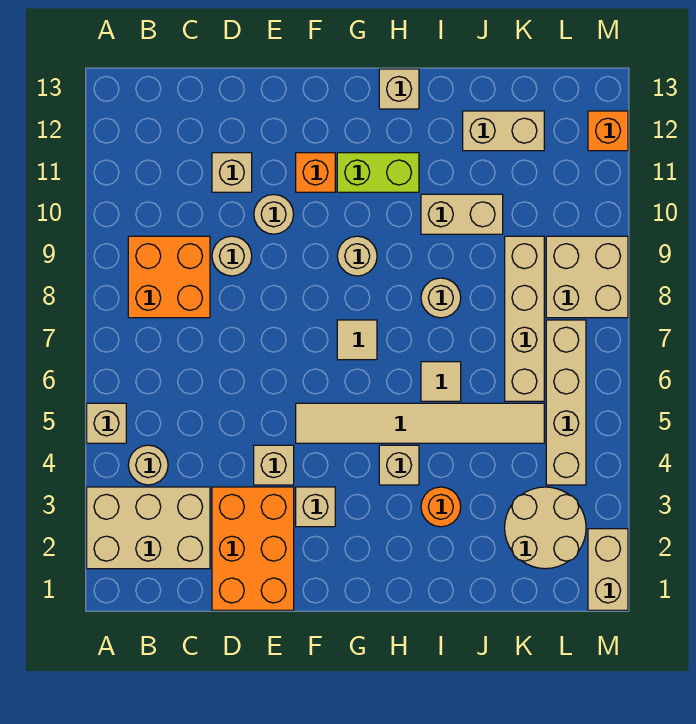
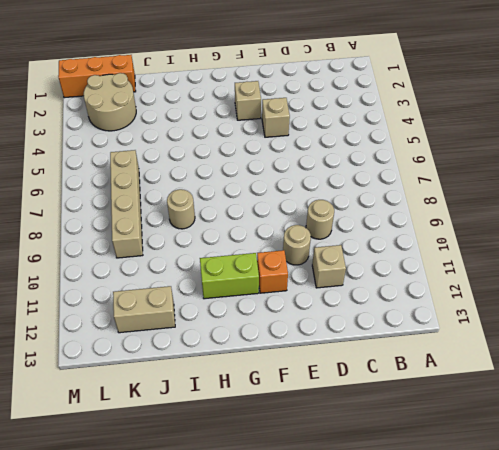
orange 1x3 brick [58,55,136,98] -> tan 1x2 brick [588,529,628,610]
none -> tan 2x3 brick [87,487,210,569]
none -> tan 1x1 brick [87,403,126,443]
none -> tan 1x1 round brick [128,445,168,485]

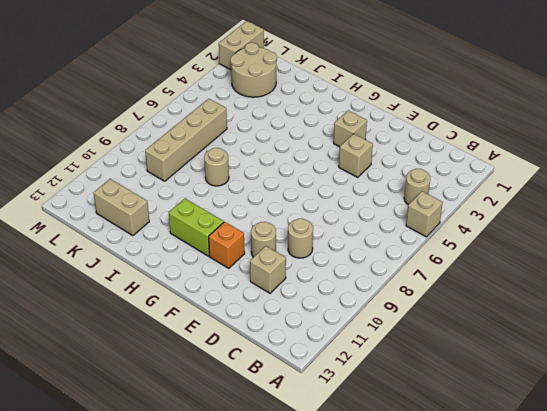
none -> tan 2x3 brick [87,487,210,569]
none -> orange 2x2 brick [128,236,210,318]
none -> orange 2x3 brick [212,487,294,610]

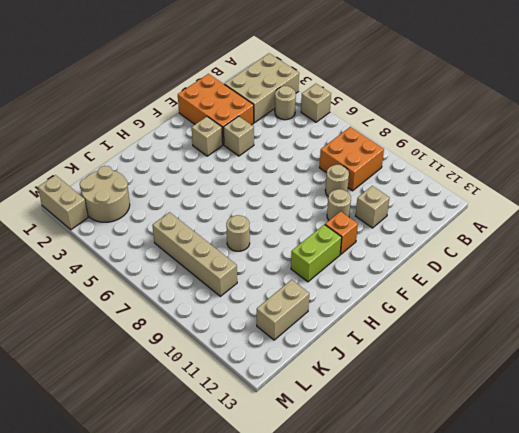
none -> tan 1x6 tile [296,403,544,443]
none -> tan 1x1 tile [337,320,377,360]
none -> tan 1x1 round brick [337,236,377,276]

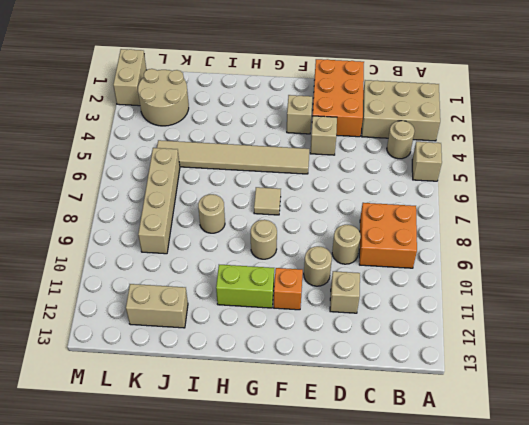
none -> tan 1x1 brick [379,445,419,485]
none -> tan 1x1 brick [379,69,419,109]
none -> orange 1x1 round brick [421,487,461,527]

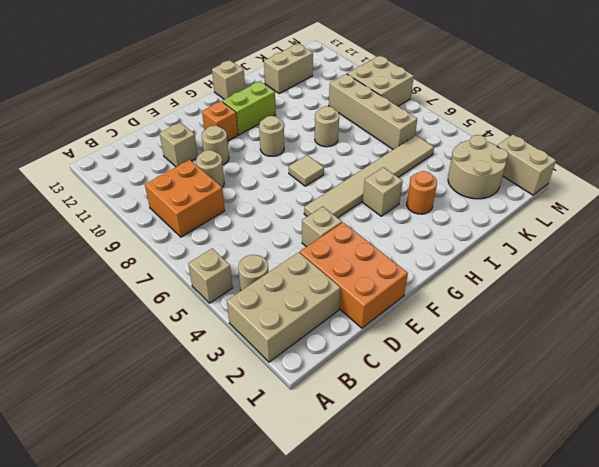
none -> tan 1x1 brick [296,487,335,527]
none -> tan 1x1 tile [421,362,461,401]
none -> tan 1x2 brick [421,194,503,234]

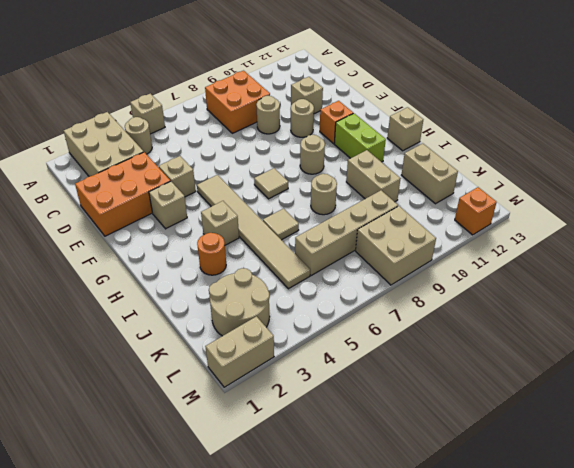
none -> tan 1x4 brick [546,320,586,485]

